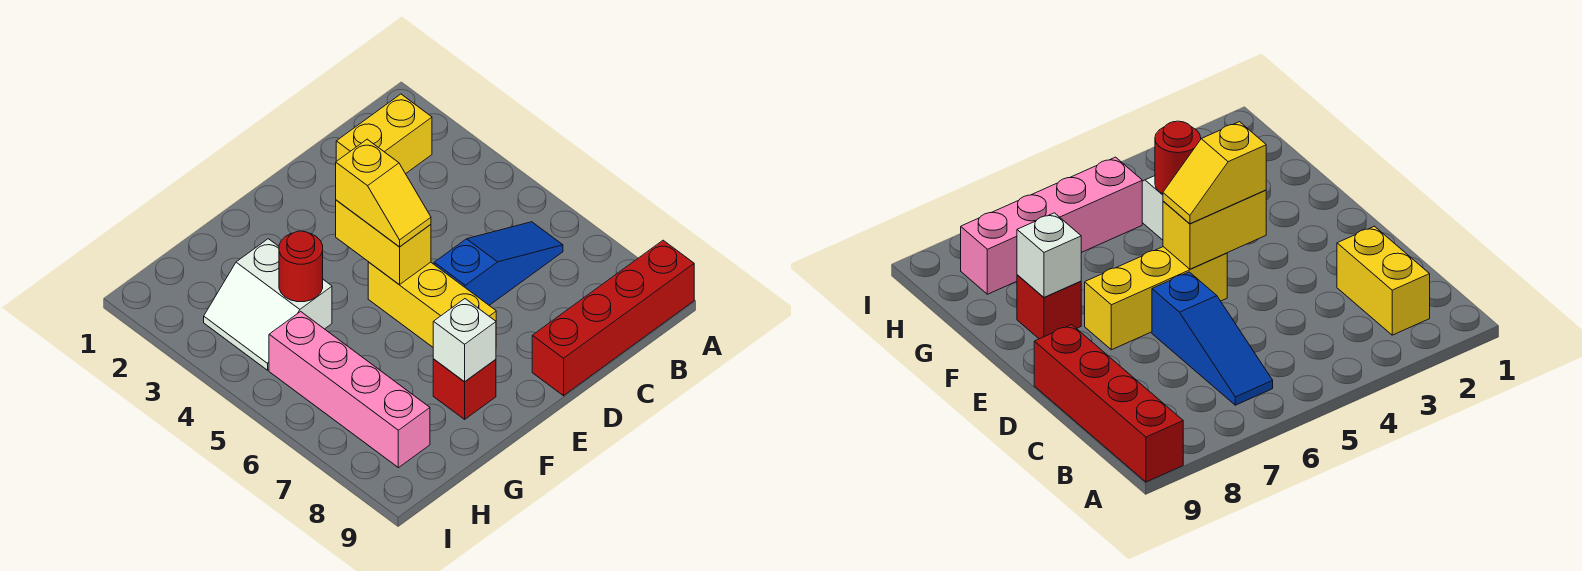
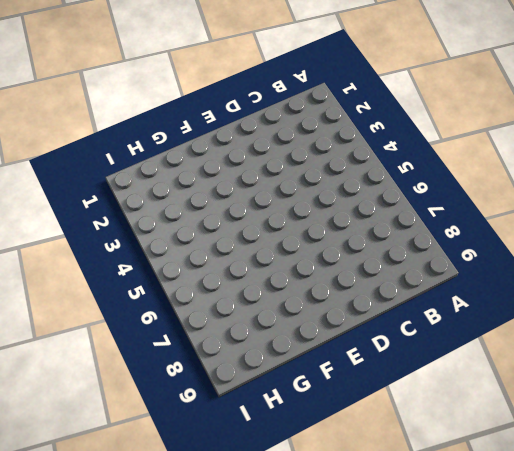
none -> red 1x4 brick [532,240,694,396]
none -> yellow 1x2 brick [336,94,432,174]

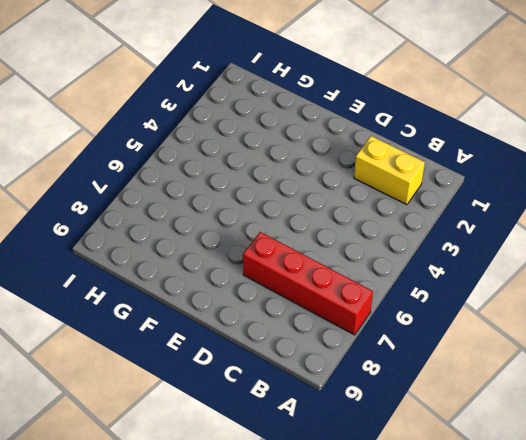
red 1x4 brick [243,232,373,335] -> red 1x4 brick moved to [532,240,694,396]
none -> blue 1x3 slope [434,222,563,305]
none -> yellow 1x3 brick [368,262,496,347]

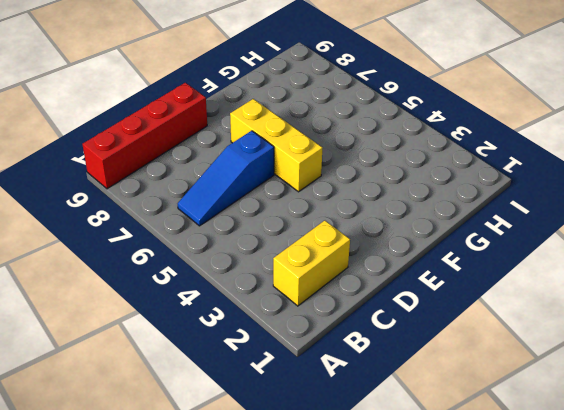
none -> red 1x1 brick [433,359,496,419]
none -> white 2x2 slope [204,239,332,370]

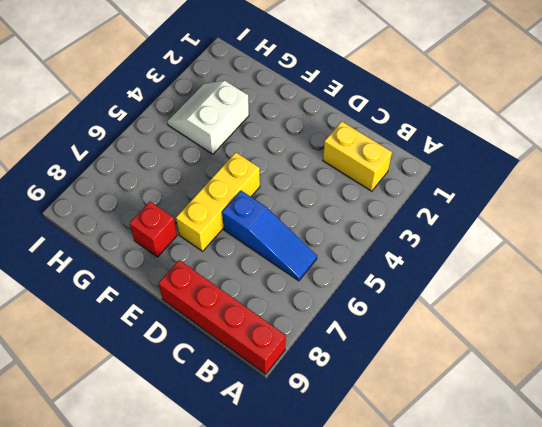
none -> pink 1x4 brick [269,311,430,468]
none -> yellow 1x2 brick [336,200,431,285]

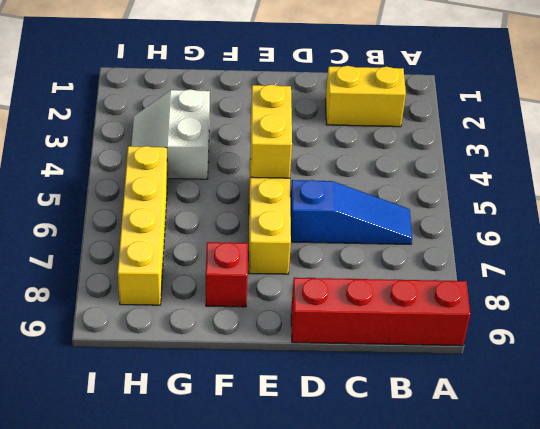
yellow 1x4 brick [118,146,168,305] -> pink 1x4 brick [269,311,430,468]
none -> white 1x1 brick [433,299,496,382]
none -> red 1x1 round brick [279,231,323,302]

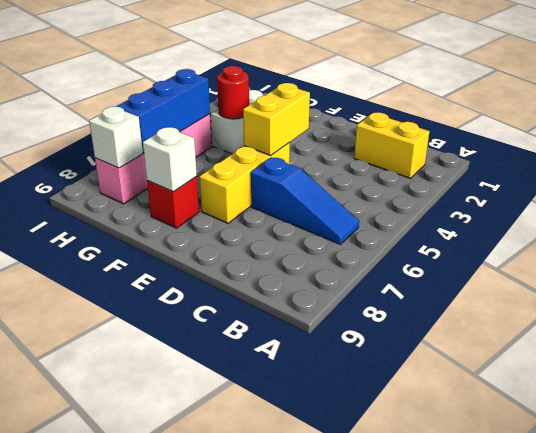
blue 1x3 brick [116,69,210,153] -> none
white 1x1 brick [89,106,143,168] -> none
none -> red 1x4 brick [532,240,694,396]
none -> yellow 1x2 slope [336,139,431,247]

